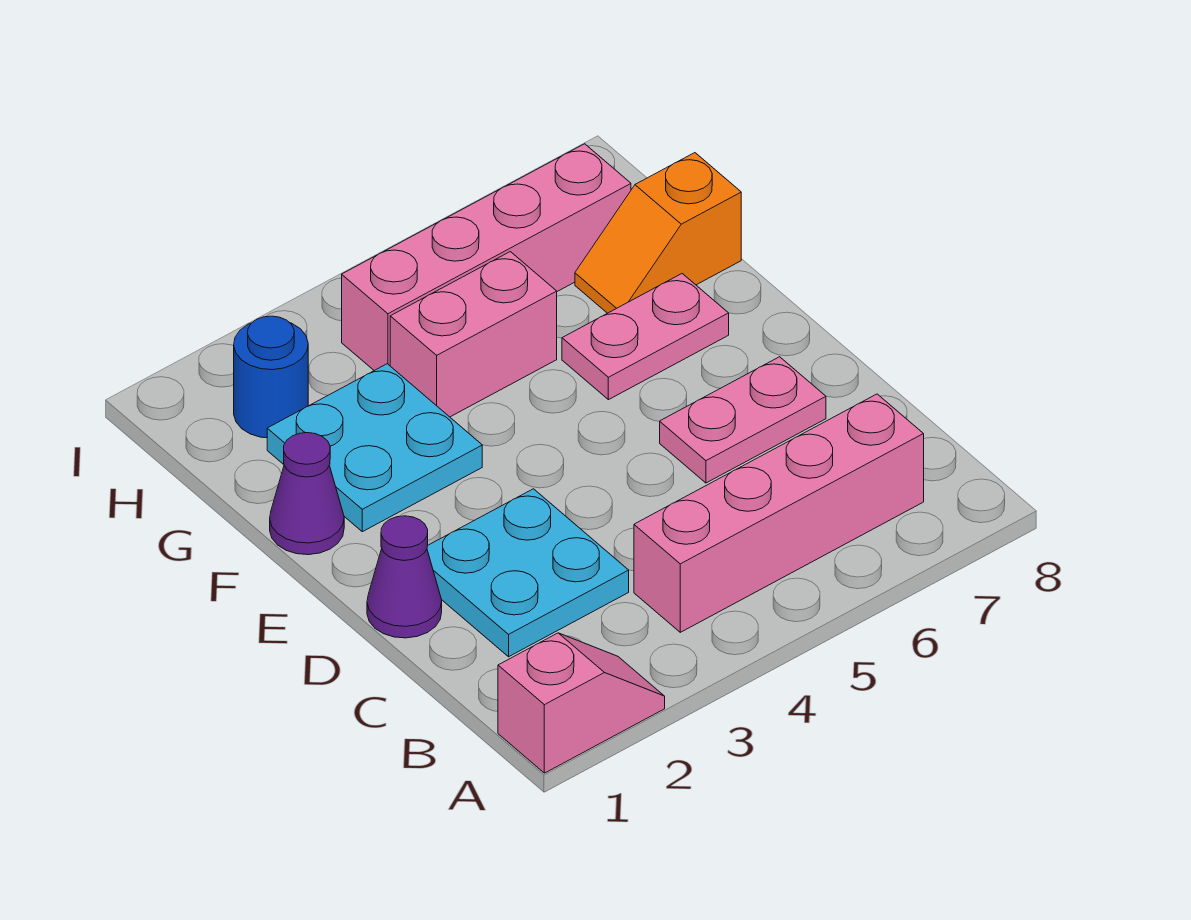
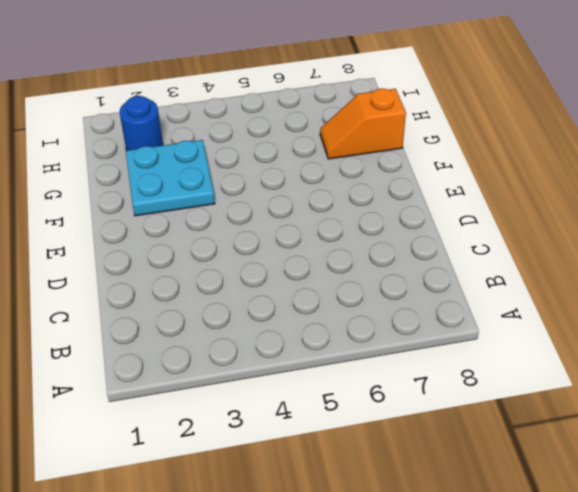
none -> pink 1x2 slope [498,633,665,773]
none -> pink 1x4 brick [634,394,924,632]
none -> cyan 2x2 plate [427,489,629,657]

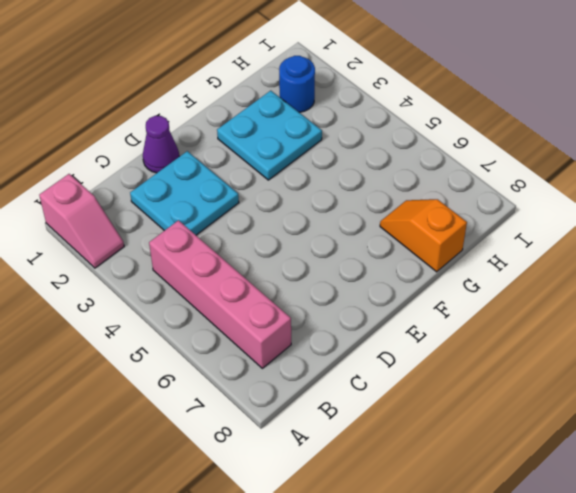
none -> pink 1x2 plate [660,357,826,483]
none -> purple 1x1 cone [270,433,344,555]
none -> pink 1x2 plate [562,274,729,400]

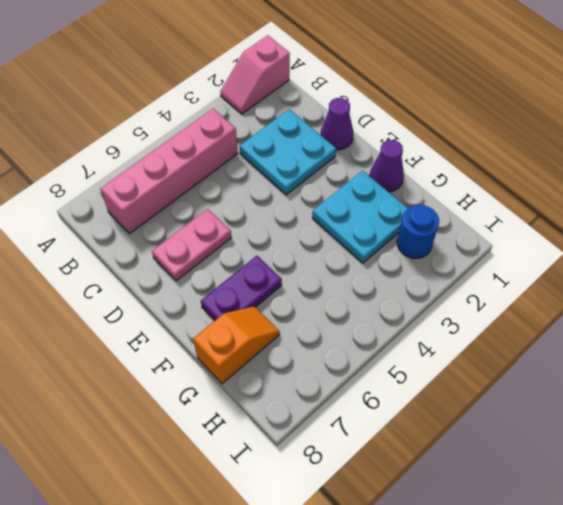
purple 1x2 plate [201,256,282,320] -> pink 1x2 plate [562,274,729,400]
none -> pink 1x2 brick [390,252,557,417]
none -> pink 1x4 brick [342,144,631,371]

